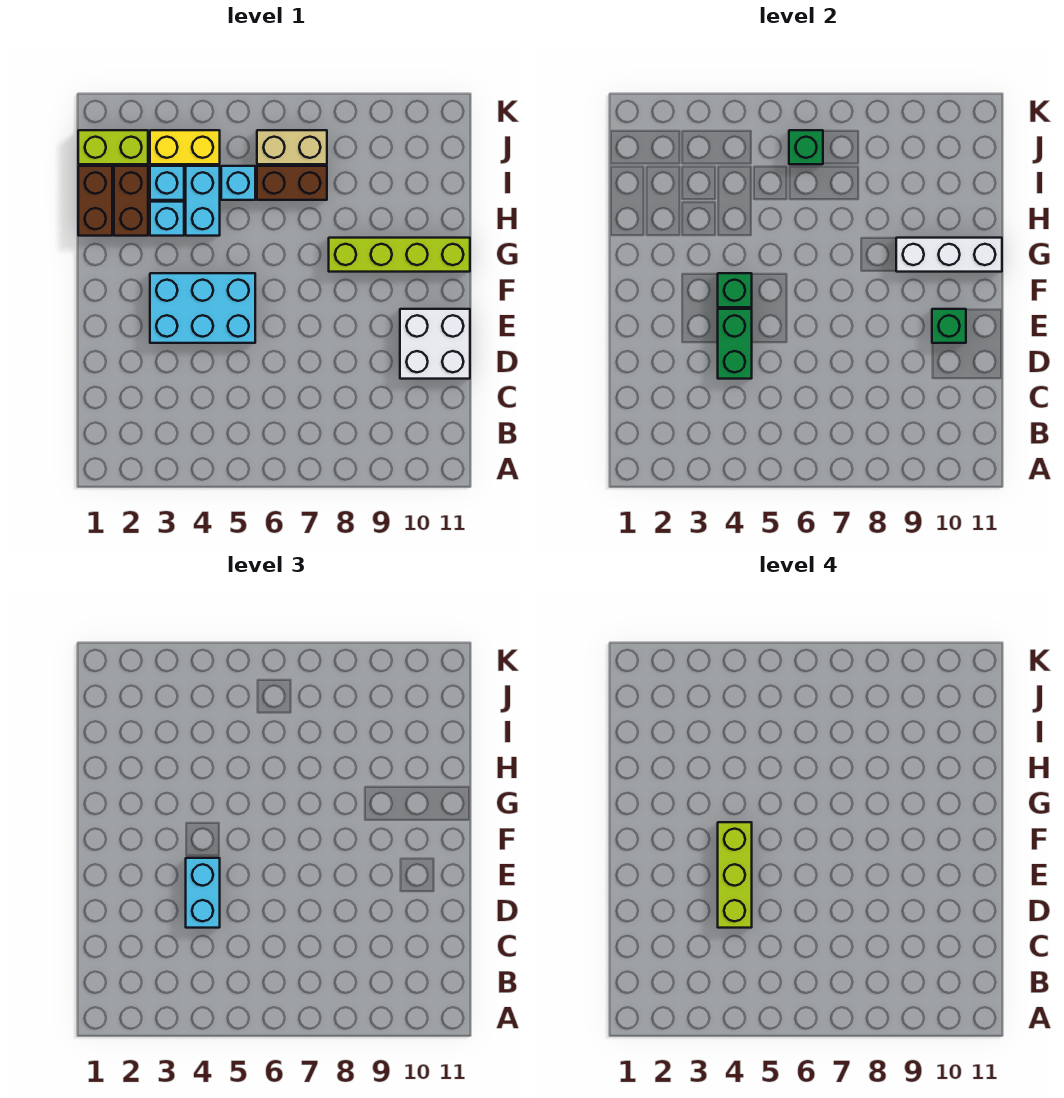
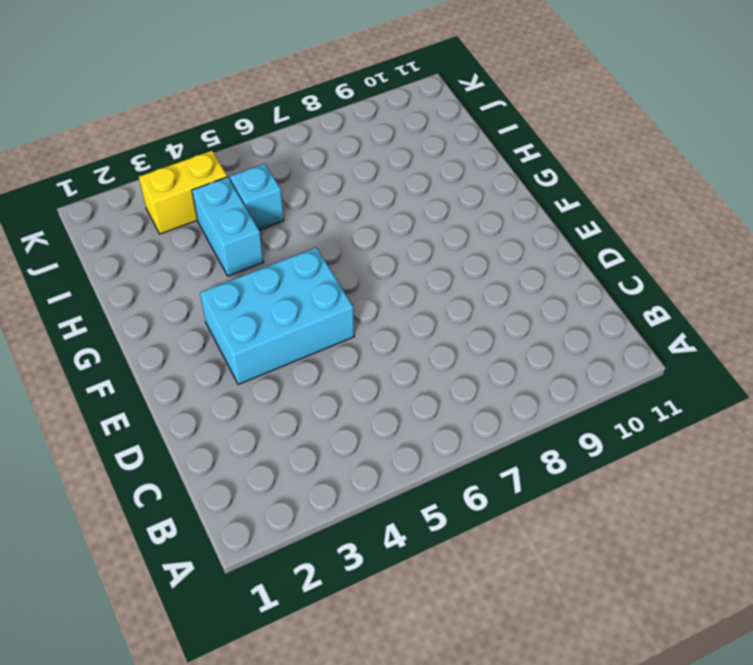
none -> white 2x2 brick [400,309,470,379]
none -> lime 1x4 brick [329,238,470,272]
none -> brown 1x2 brick [78,166,112,236]

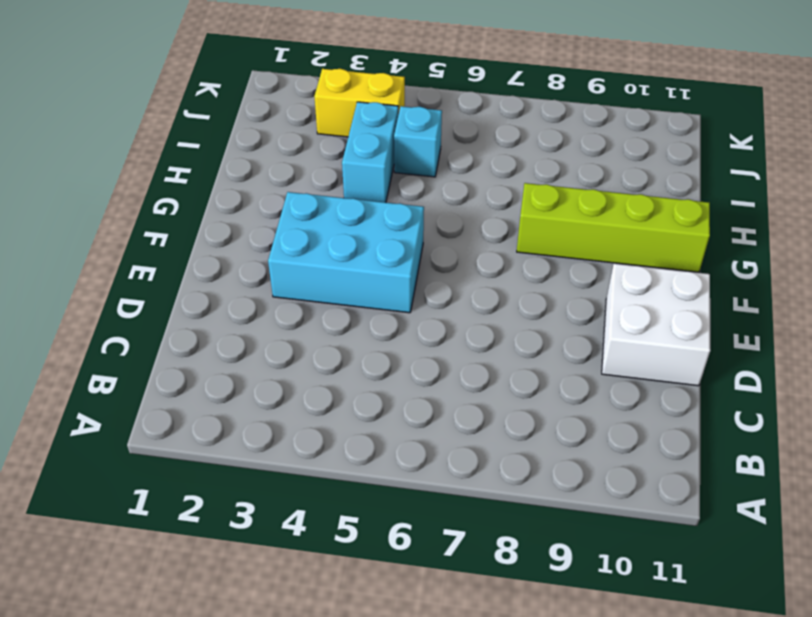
none -> brown 1x2 brick [78,166,112,236]
none -> brown 1x2 brick [114,166,148,236]
none -> cyan 1x1 brick [150,202,184,236]

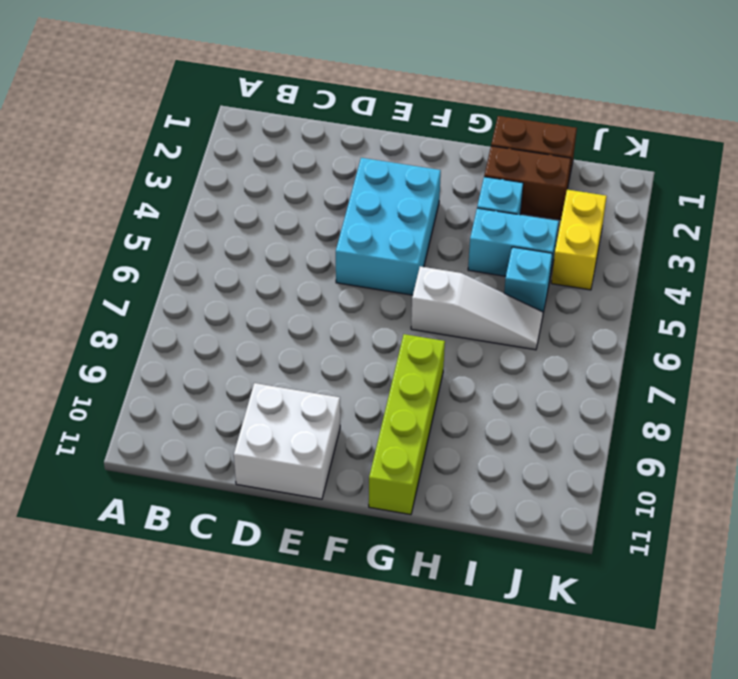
white 1x3 slope [411,266,543,350] -> brown 1x2 brick [257,166,327,200]
none -> cyan 1x1 brick [150,166,184,200]
none -> lime 1x2 brick [78,130,148,164]
none -> tan 1x2 brick [257,130,327,164]

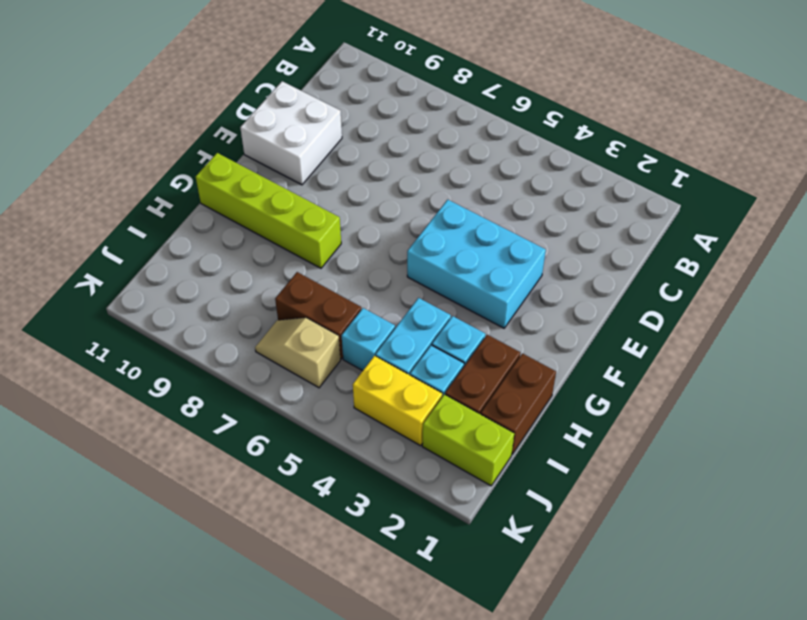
tan 1x2 slope [255,318,341,388] -> tan 1x2 brick [257,130,327,164]
none -> green 1x2 brick [718,309,752,379]
none -> green 1x1 brick [932,309,966,343]
none -> green 1x1 brick [718,273,752,307]

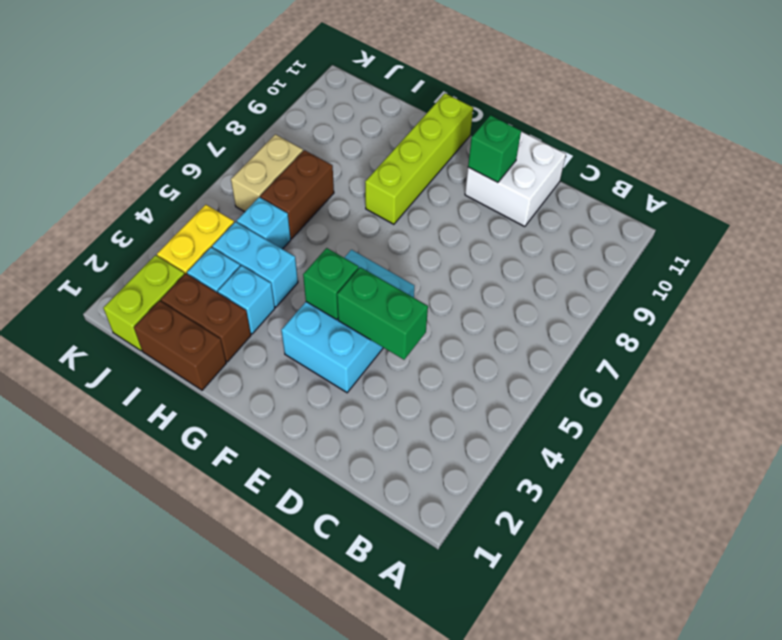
none -> white 1x3 brick [896,238,1002,272]
none -> green 1x1 brick [789,130,823,164]
none -> cyan 1x2 brick [186,858,220,928]

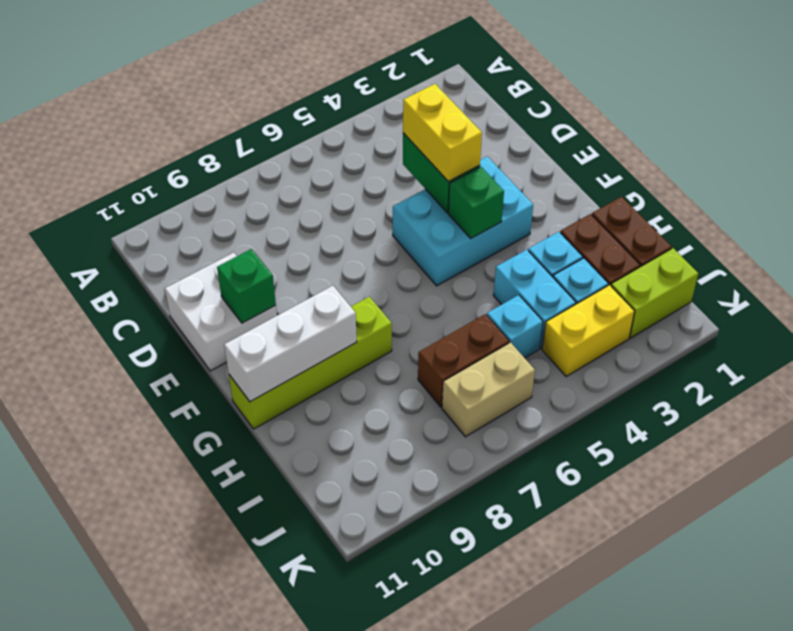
yellow 1x2 brick [403,84,482,182] -> cyan 1x2 brick [186,858,220,928]
none -> green 1x1 brick [789,130,823,164]
none -> lime 1x3 brick [718,822,752,928]

